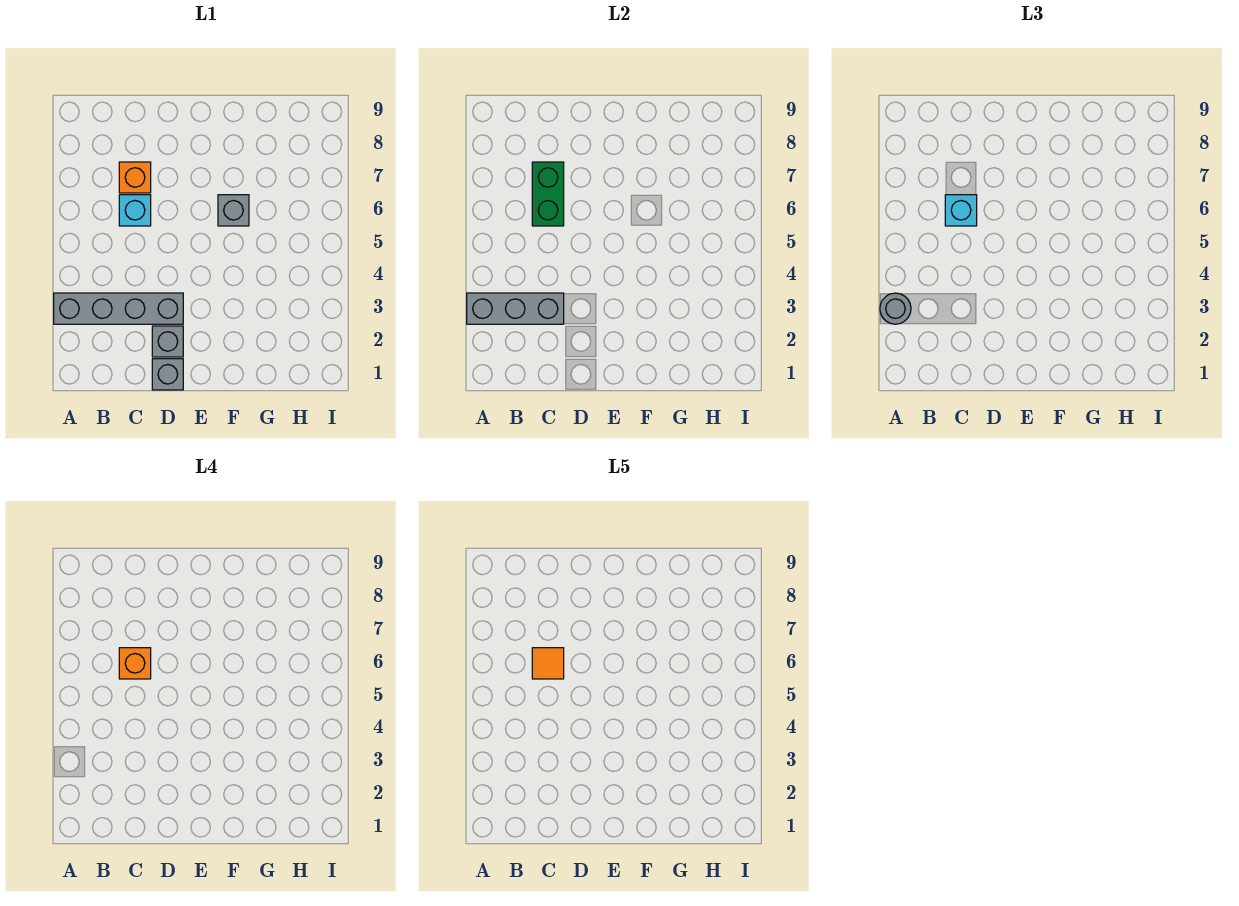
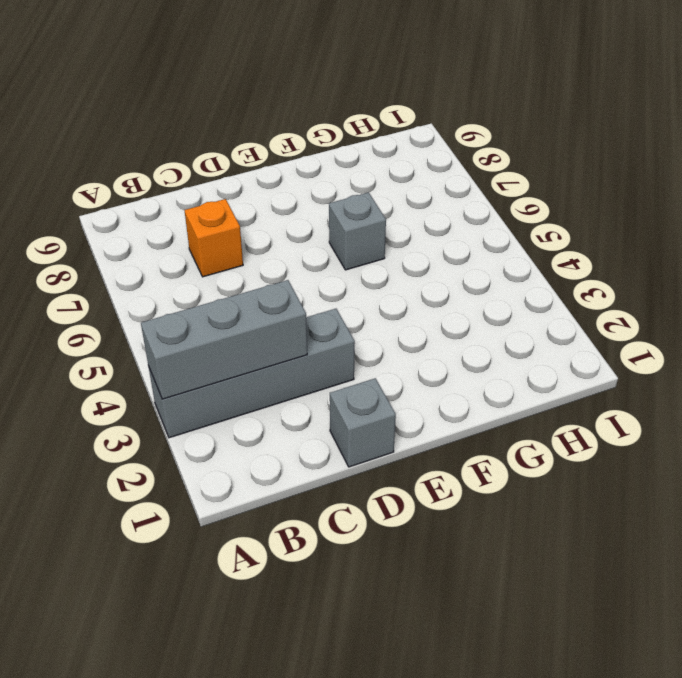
none -> cyan 1x1 brick [119,195,151,226]
none -> grey 1x1 brick [152,326,183,357]
none -> green 1x2 brick [532,162,564,226]

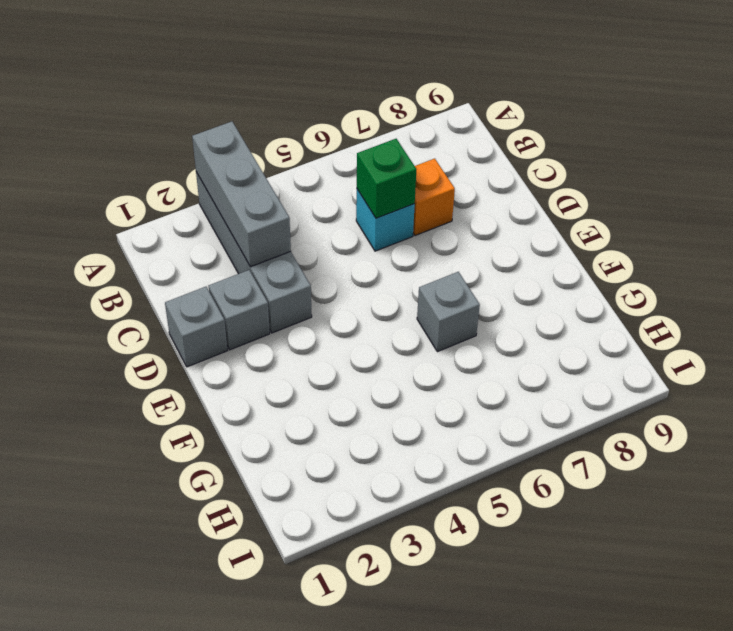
green 1x1 brick [357,139,416,218] -> green 1x2 brick [532,162,564,226]
none -> grey 1x1 round brick [880,293,911,324]
none -> cyan 1x1 brick [945,195,977,226]
none -> orange 1x1 brick [119,648,151,679]

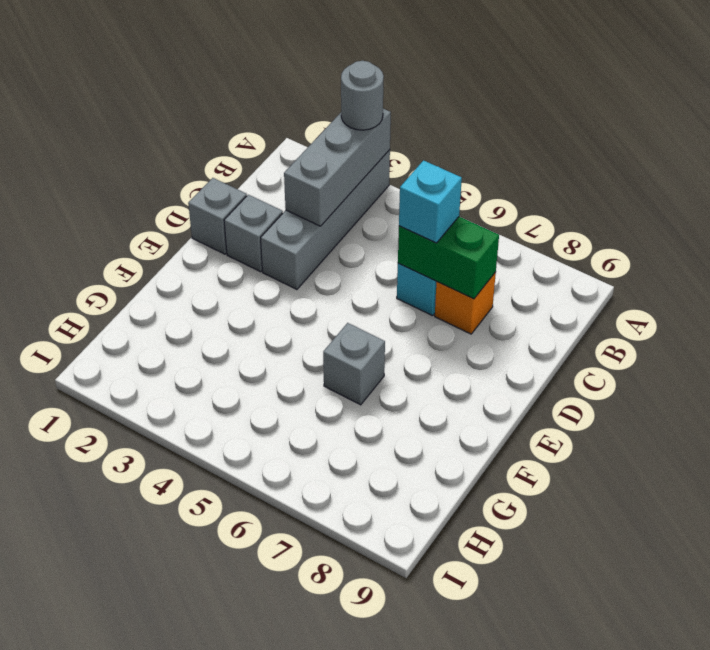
none -> orange 1x1 brick [119,648,151,679]
none -> orange 1x1 tile [532,648,564,679]

